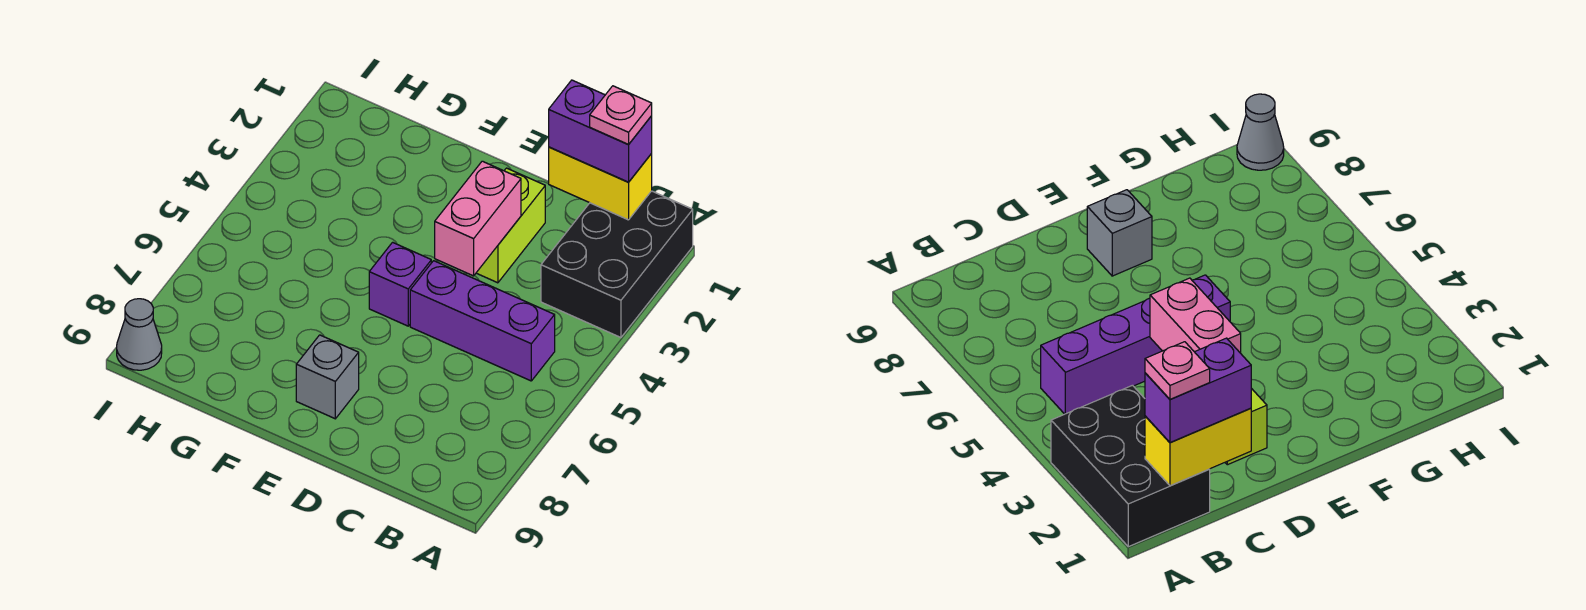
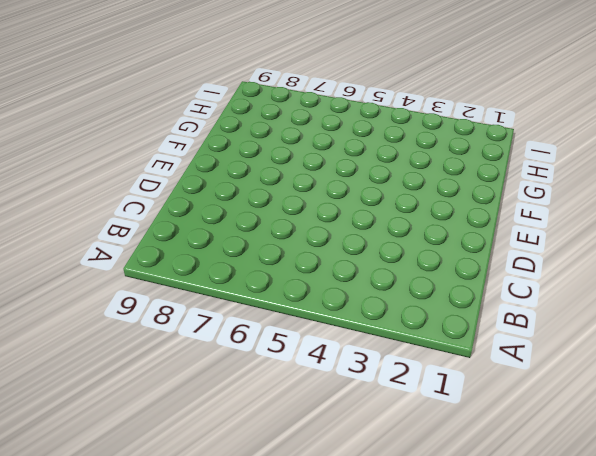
none -> black 2x3 brick [541,191,693,337]
none -> purple 1x3 brick [410,261,555,381]

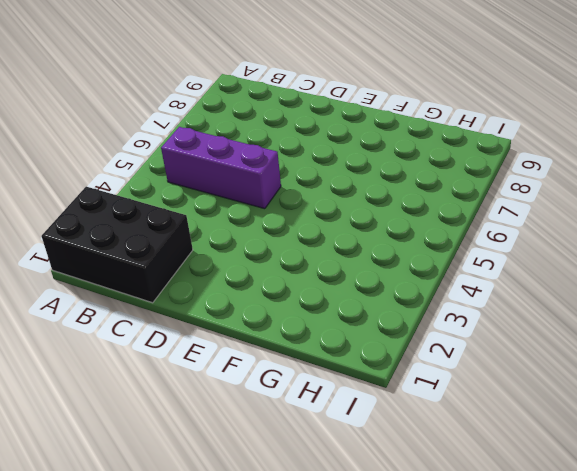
black 2x3 brick [41,187,193,303] -> black 2x3 brick turned to [541,191,693,337]
none -> lime 1x2 brick [476,168,545,283]
none -> purple 1x1 brick [369,242,431,326]

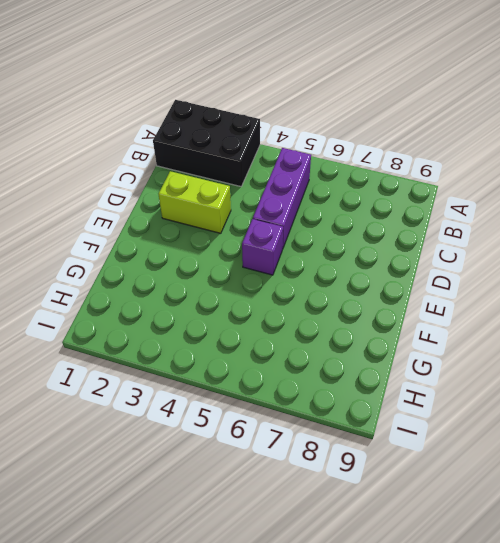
none -> grey 1x1 brick [296,335,359,419]
none -> grey 1x1 cone [117,299,162,370]

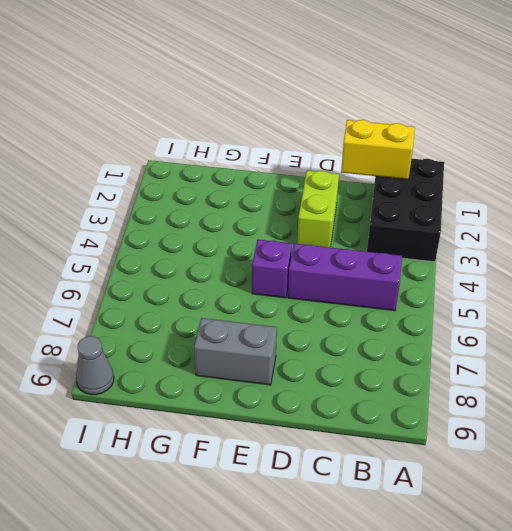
grey 1x2 brick [194,318,277,385] -> grey 1x1 brick [296,335,359,419]
none -> pink 1x2 brick [435,161,521,276]
none -> purple 1x2 brick [549,80,652,182]

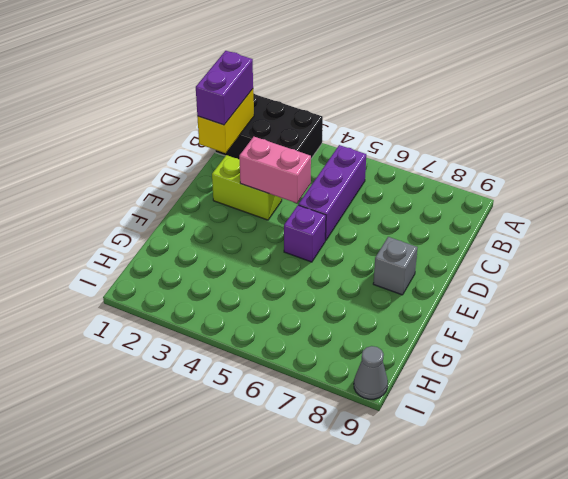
none -> pink 1x1 plate [590,86,652,145]

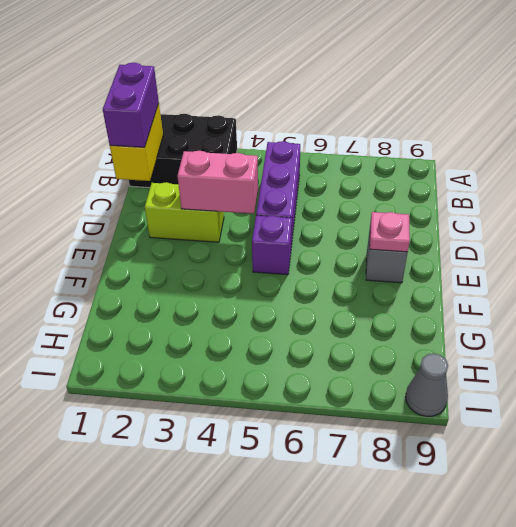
pink 1x1 plate [370,212,410,252] -> pink 1x1 plate moved to [590,86,652,145]

